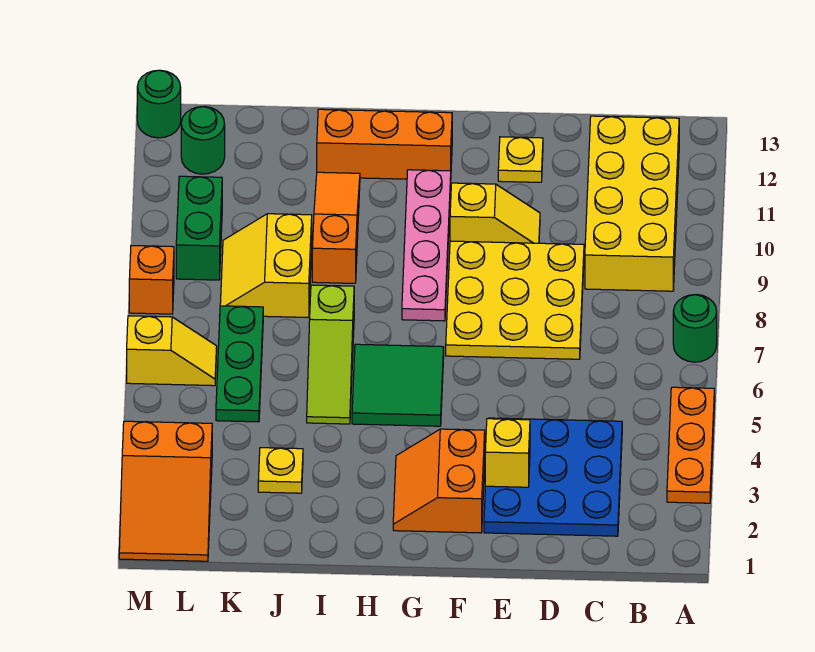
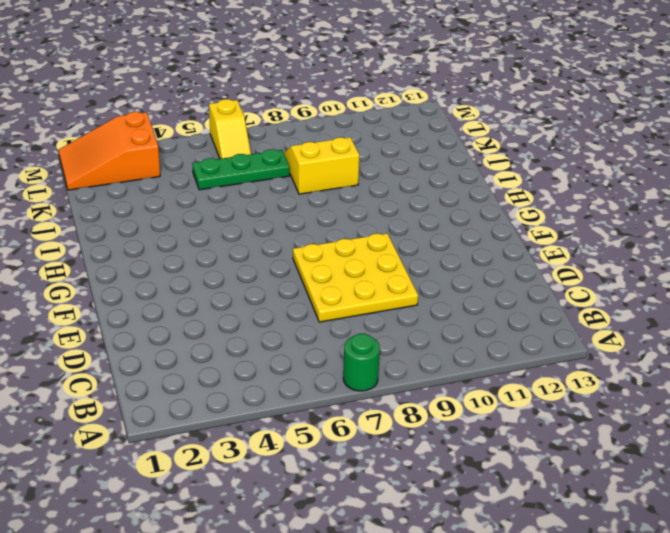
none -> orange 1x3 plate [667,387,714,503]
none -> yellow 2x4 brick [585,116,679,291]
none -> blue 3x3 plate [484,418,622,536]

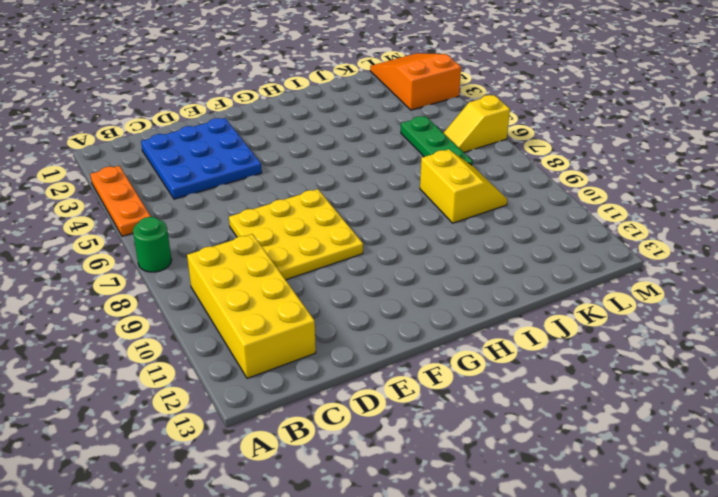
none -> yellow 1x2 slope [450,183,540,243]
none -> yellow 1x1 plate [498,137,543,182]
none -> orange 2x2 slope [393,429,485,533]

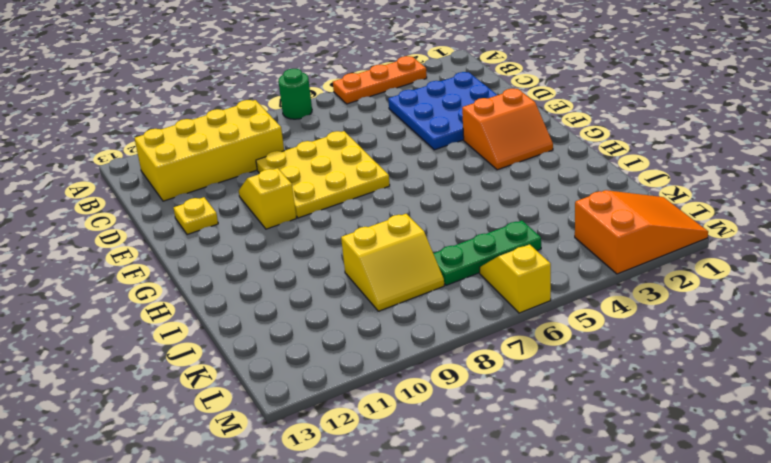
none -> green 2x2 tile [352,344,444,426]
none -> pink 1x4 plate [402,170,451,321]
none -> orange 1x3 brick [317,109,452,179]

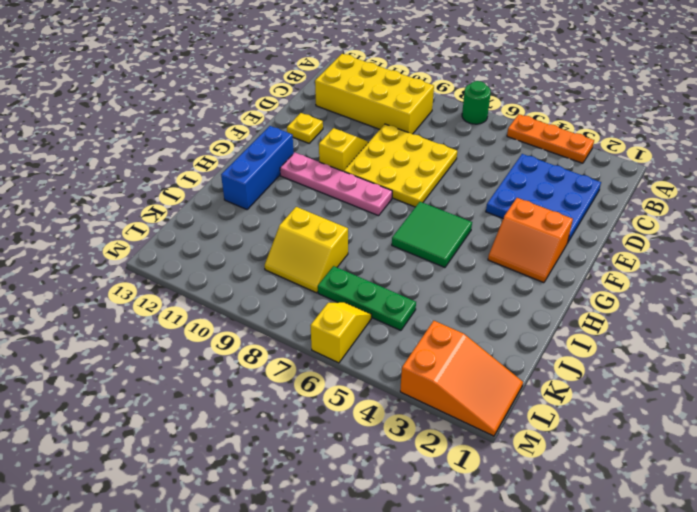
blue 1x3 brick [221,126,294,209] -> orange 1x3 brick [317,109,452,179]
none -> lime 1x3 slope [307,285,354,424]
none -> orange 1x3 slope [312,172,360,283]
none -> yellow 1x1 plate [258,448,303,493]

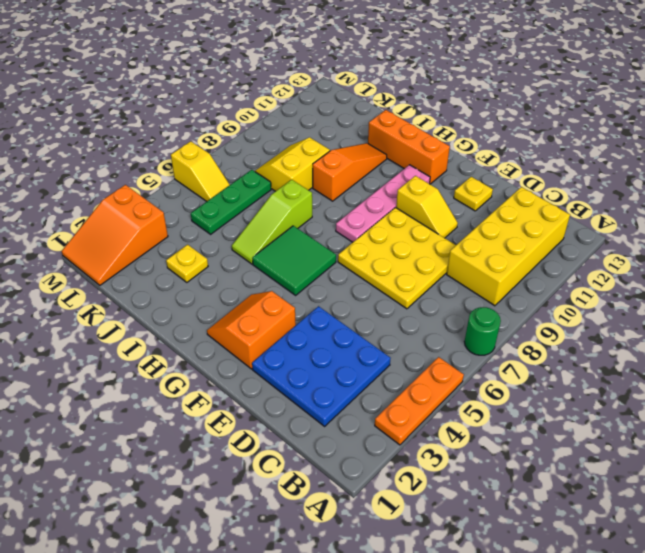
none -> green 1x2 brick [176,176,222,280]
none -> green 1x1 round brick [181,107,225,174]
none -> orange 1x1 brick [129,246,174,314]

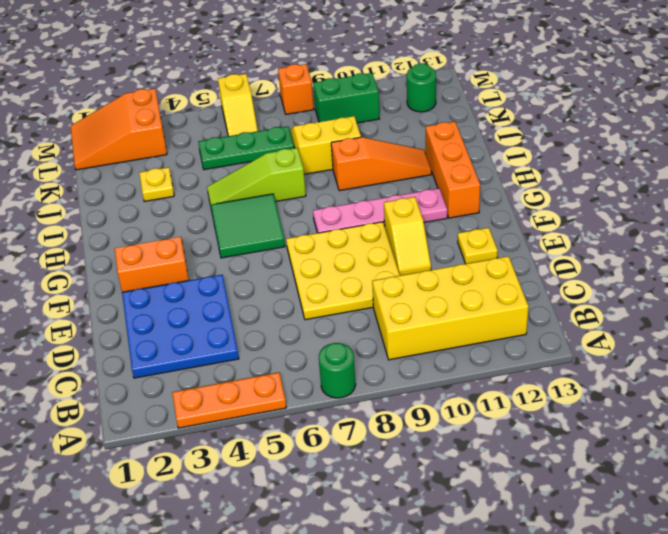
none -> green 1x1 round brick [137,70,181,138]
none -> yellow 1x1 brick [485,419,530,487]

